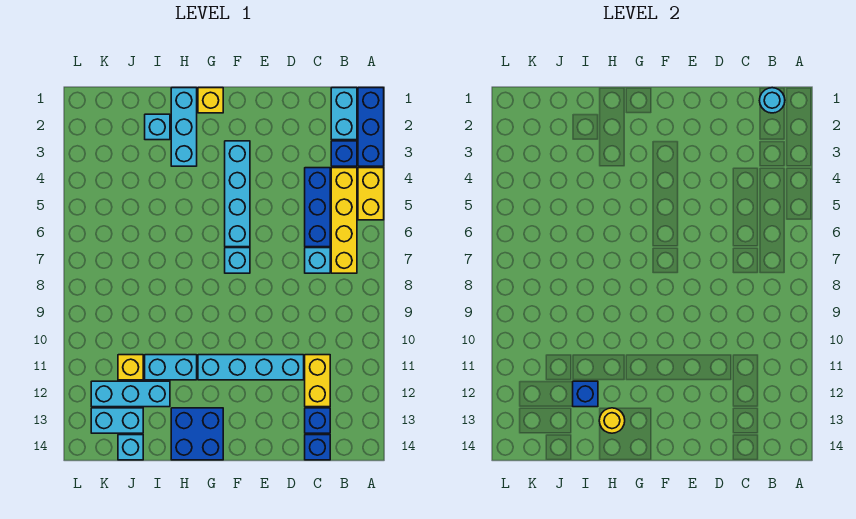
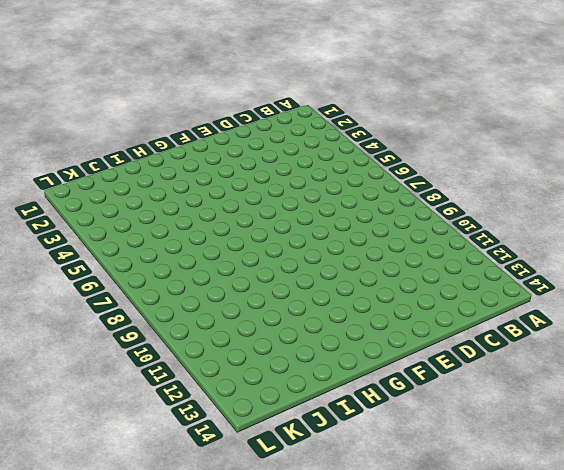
none -> blue 1x3 brick [358,88,384,166]
none -> yellow 1x2 brick [358,168,384,220]
none -> cyan 1x2 brick [331,88,357,140]

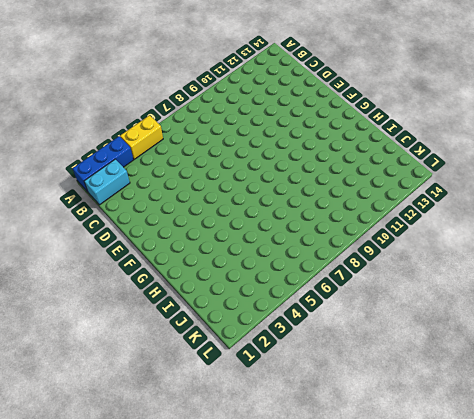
none -> blue 1x1 brick [331,141,357,166]
none -> yellow 1x4 brick [331,168,357,273]
none -> blue 1x3 brick [305,168,330,247]

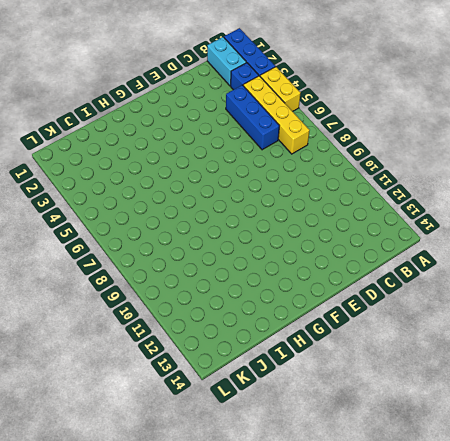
none -> cyan 1x1 brick [305,248,330,273]
none -> yellow 1x2 brick [305,355,330,407]
none -> blue 1x1 brick [305,408,330,433]

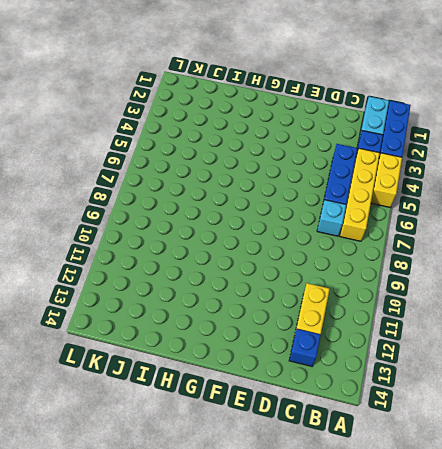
none -> blue 1x1 brick [305,435,330,460]
none -> cyan 1x4 brick [198,355,304,380]
none -> cyan 1x4 brick [225,141,250,247]

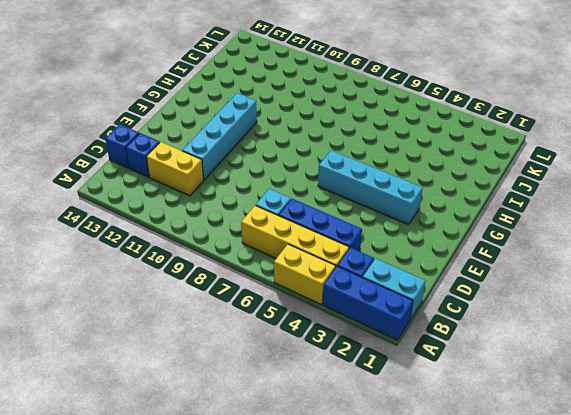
none -> cyan 1x1 brick [225,248,250,273]
none -> yellow 1x1 brick [198,88,223,113]
none -> blue 2x2 brick [171,408,223,460]

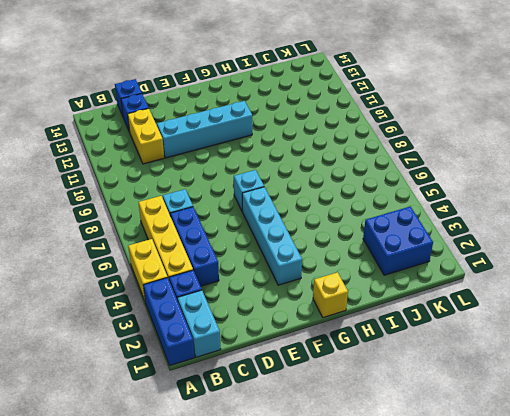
blue 2x2 brick [363,206,433,275] -> blue 2x2 brick moved to [171,408,223,460]
none -> cyan 1x3 brick [171,88,197,166]
none -> cyan 1x2 brick [145,355,197,380]
none -> cyan 1x1 brick [145,114,170,140]

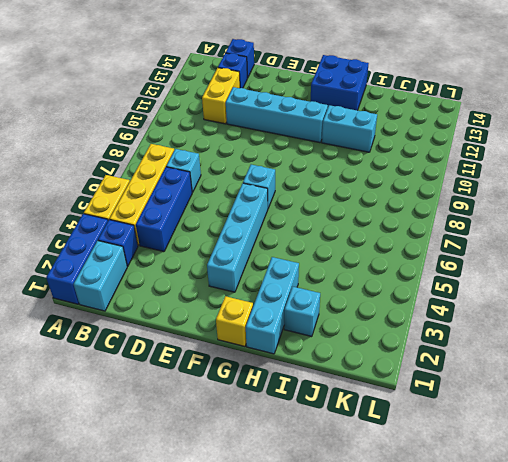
none -> cyan 1x3 brick [91,381,170,407]
none -> yellow 1x1 brick [118,355,143,380]
none -> cyan 1x2 brick [91,408,143,433]

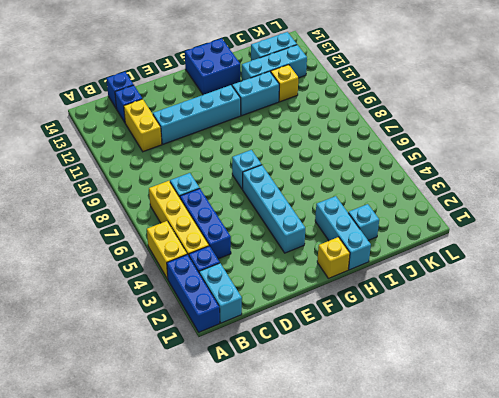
none -> cyan 1x1 brick [118,435,143,460]
none -> cyan 1x1 round brick [760,88,785,113]
none -> yellow 1x1 round brick [599,408,625,433]

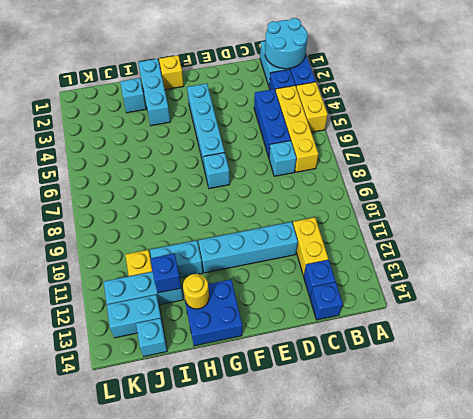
cyan 2x2 round brick [265,18,308,69] -> cyan 1x1 round brick [760,88,785,113]

